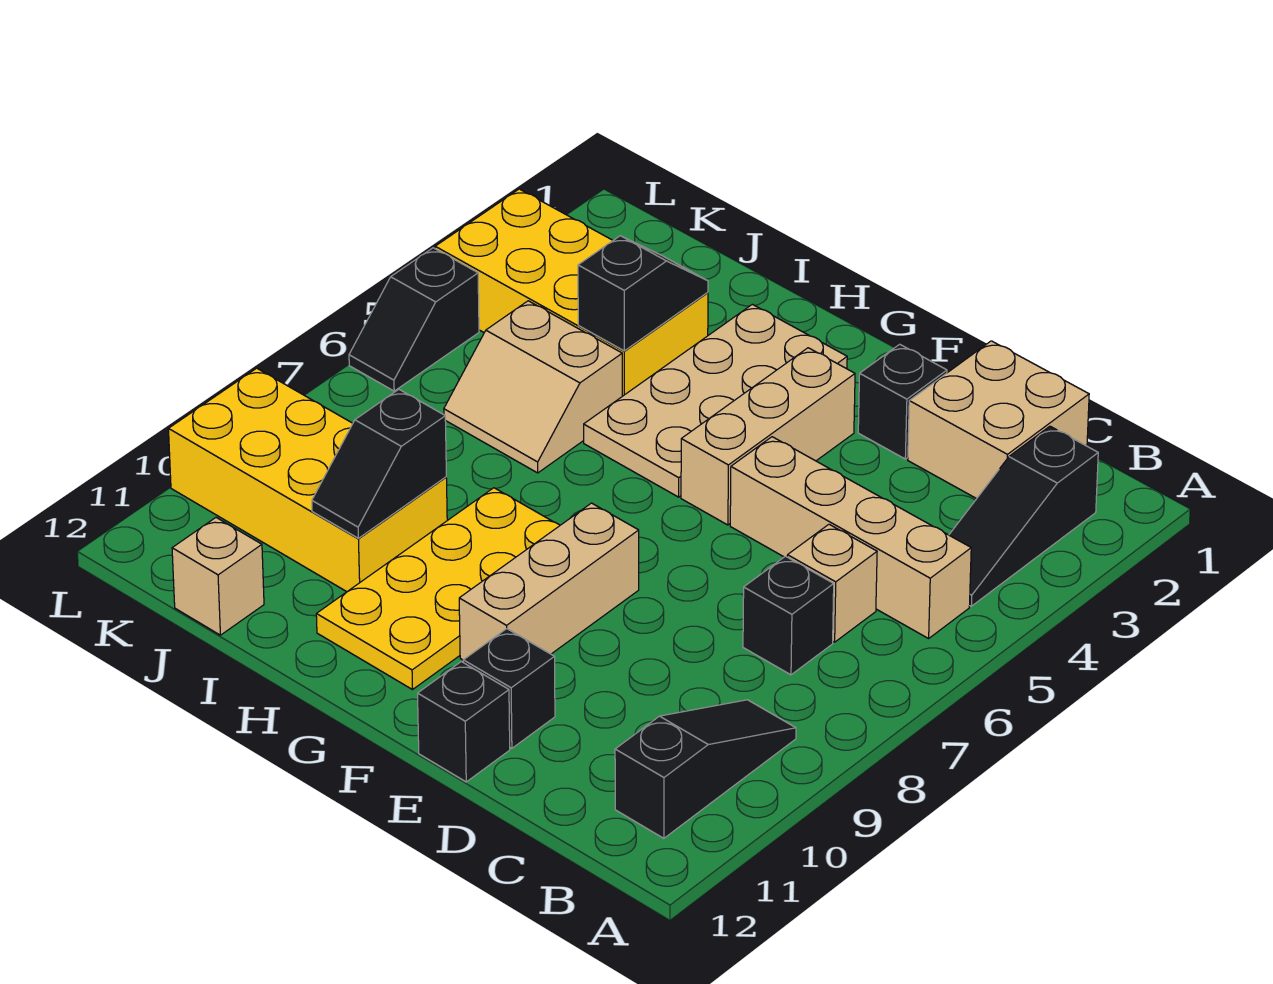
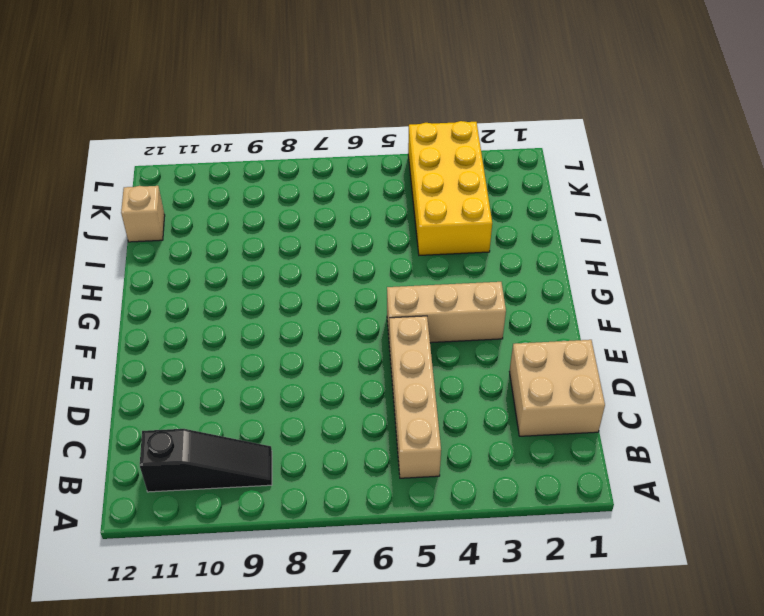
none -> black 1x3 slope [949,426,1098,606]
none -> tan 1x1 brick [787,524,877,642]
none -> black 1x1 brick [743,556,834,675]

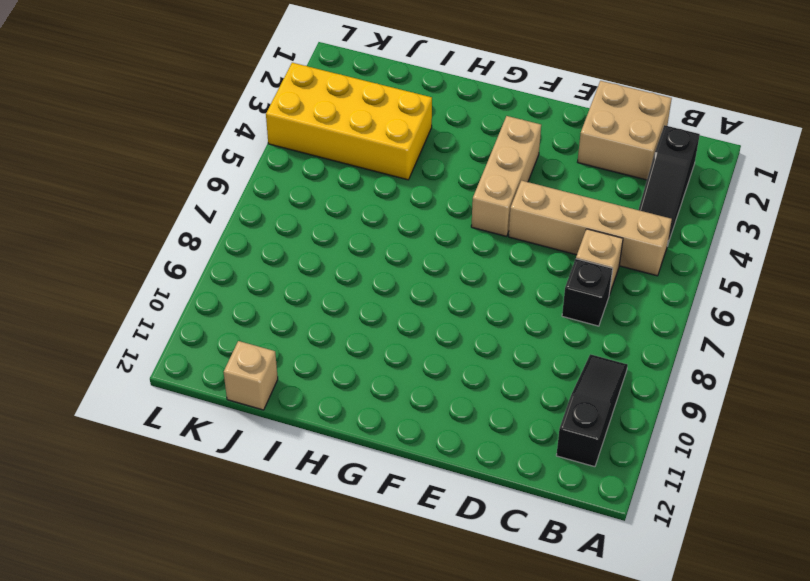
none -> black 1x1 brick [858,344,947,459]
none -> black 1x1 brick [463,629,555,748]
none -> black 1x1 brick [418,662,510,782]

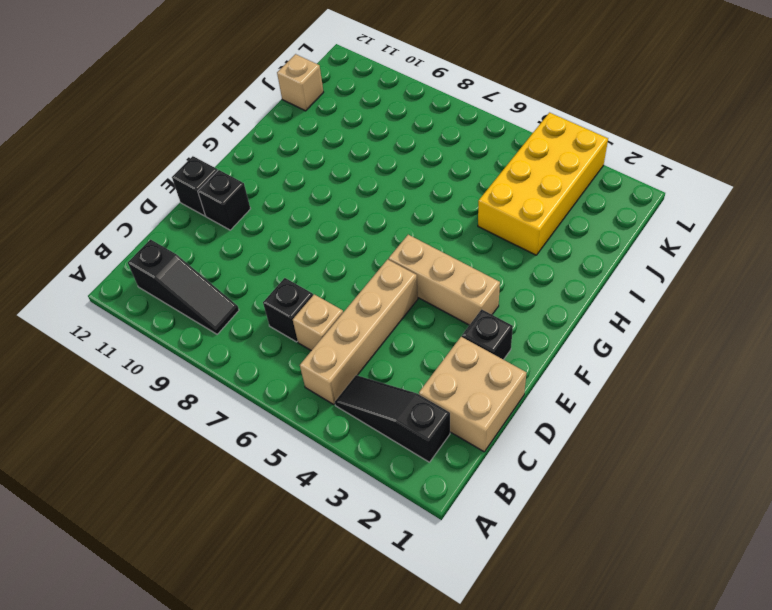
none -> tan 1x3 brick [459,503,639,660]
none -> tan 2x4 plate [584,304,847,497]
none -> yellow 2x4 plate [316,488,560,690]

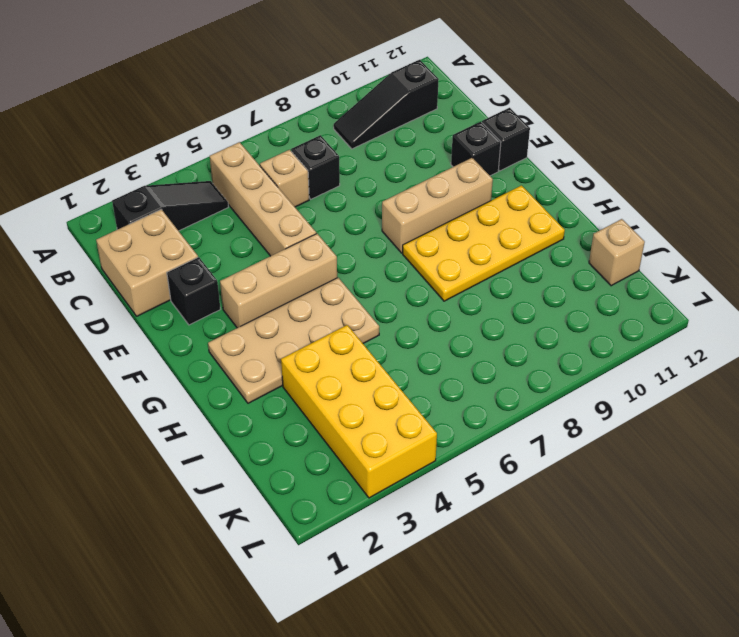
none -> tan 2x2 slope [444,301,622,473]
none -> yellow 2x4 brick [169,368,447,592]
none -> black 1x2 slope [349,248,479,391]

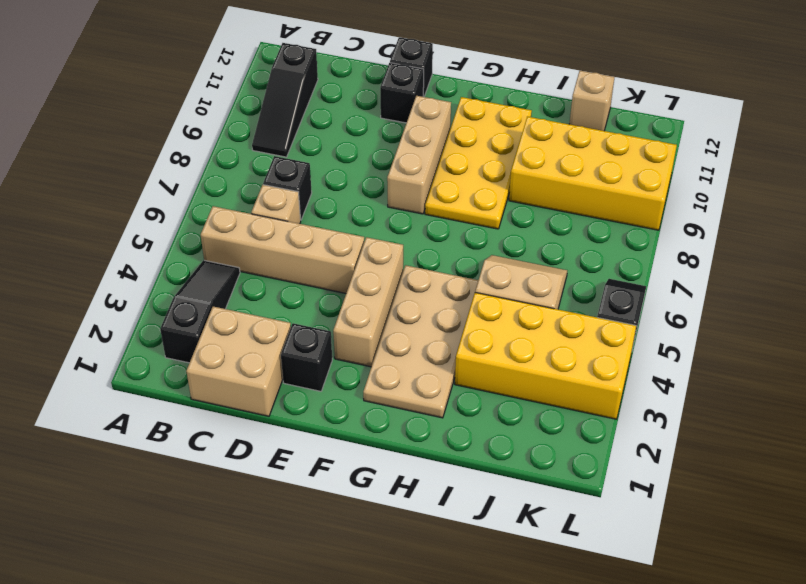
none -> black 1x2 slope [578,236,708,351]
none -> black 1x2 slope [312,389,446,538]

